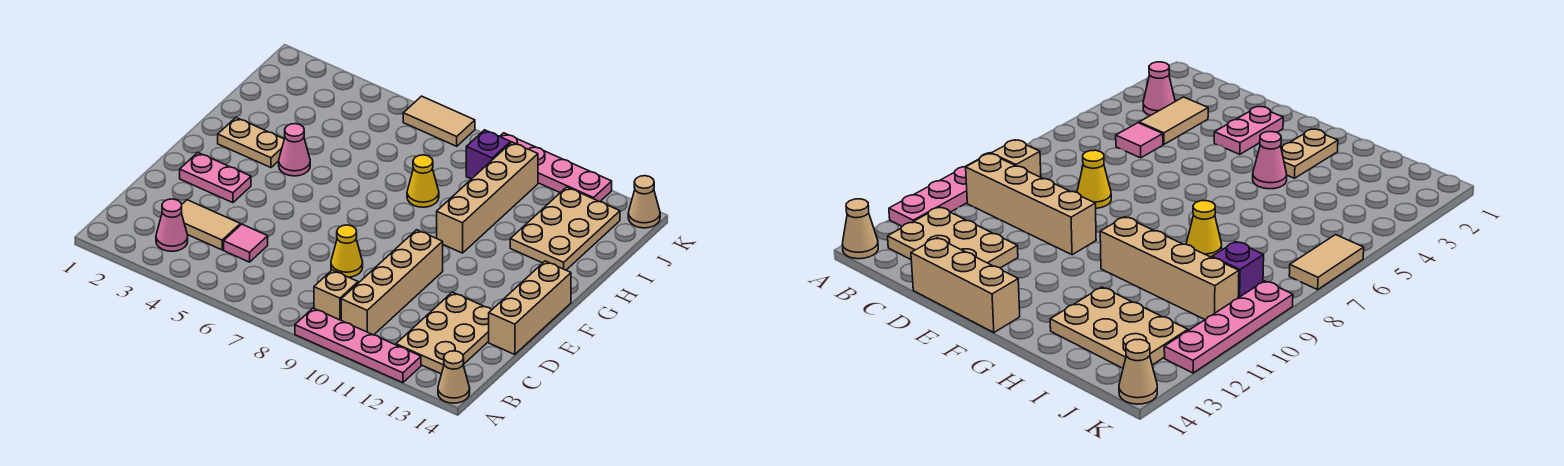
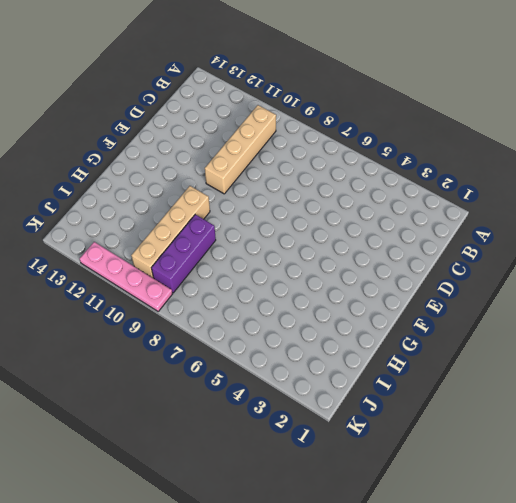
purple 1x3 brick [152,214,216,293] -> purple 1x1 brick [466,130,511,179]
none -> pink 1x4 plate [295,308,421,383]
none -> tan 1x1 cone [438,351,470,403]
none -> pink 1x1 cone [156,199,188,251]

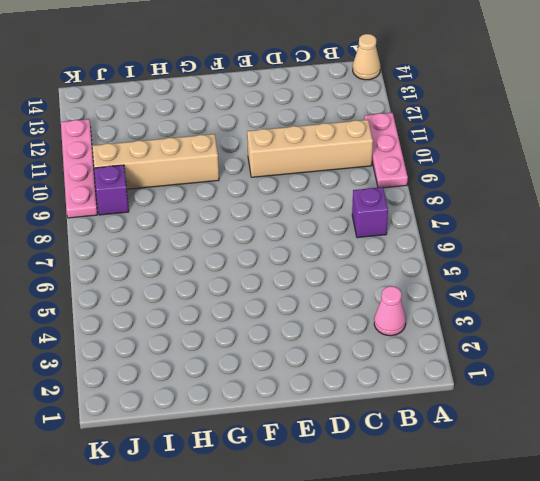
pink 1x3 plate [364,113,408,188] -> pink 1x4 plate [295,308,421,383]
purple 1x1 brick [352,187,388,238] -> none
none -> tan 1x1 brick [314,270,358,320]
none -> tan 2x3 plate [396,292,492,374]
none -> tan 1x2 tile [181,200,240,250]

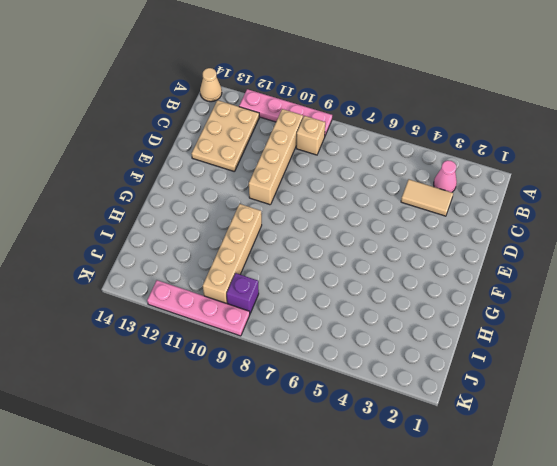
none -> pink 1x1 tile [224,224,268,262]
none -> yellow 1x1 cone [331,225,363,277]
none -> tan 1x3 brick [489,261,571,355]

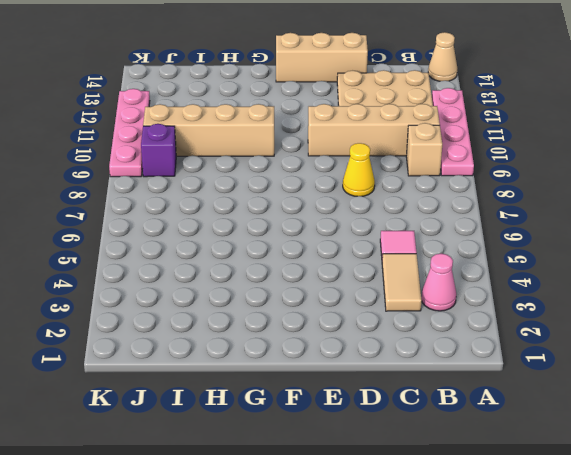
none -> pink 1x2 plate [180,153,251,203]
none -> tan 1x2 plate [218,118,284,168]
none -> pink 1x1 cone [279,124,310,176]

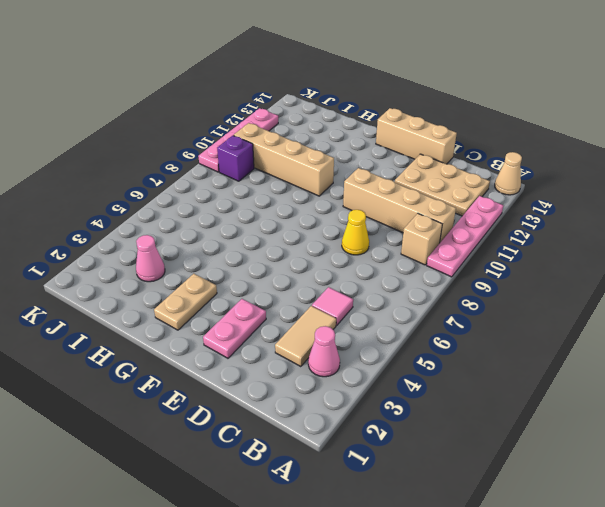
pink 1x1 cone [136,235,165,282] -> pink 1x1 cone moved to [279,124,310,176]
none -> yellow 1x1 cone [407,155,439,207]
none -> tan 2x3 plate [510,187,620,270]
none -> tan 1x2 tile [403,96,475,146]

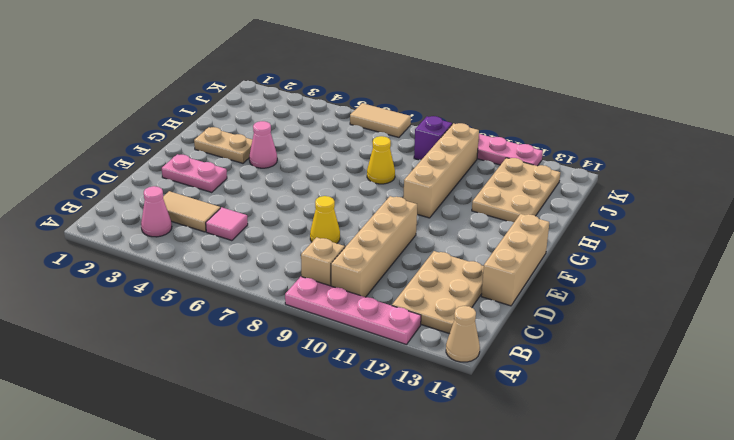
none -> tan 1x1 cone [628,176,660,228]

